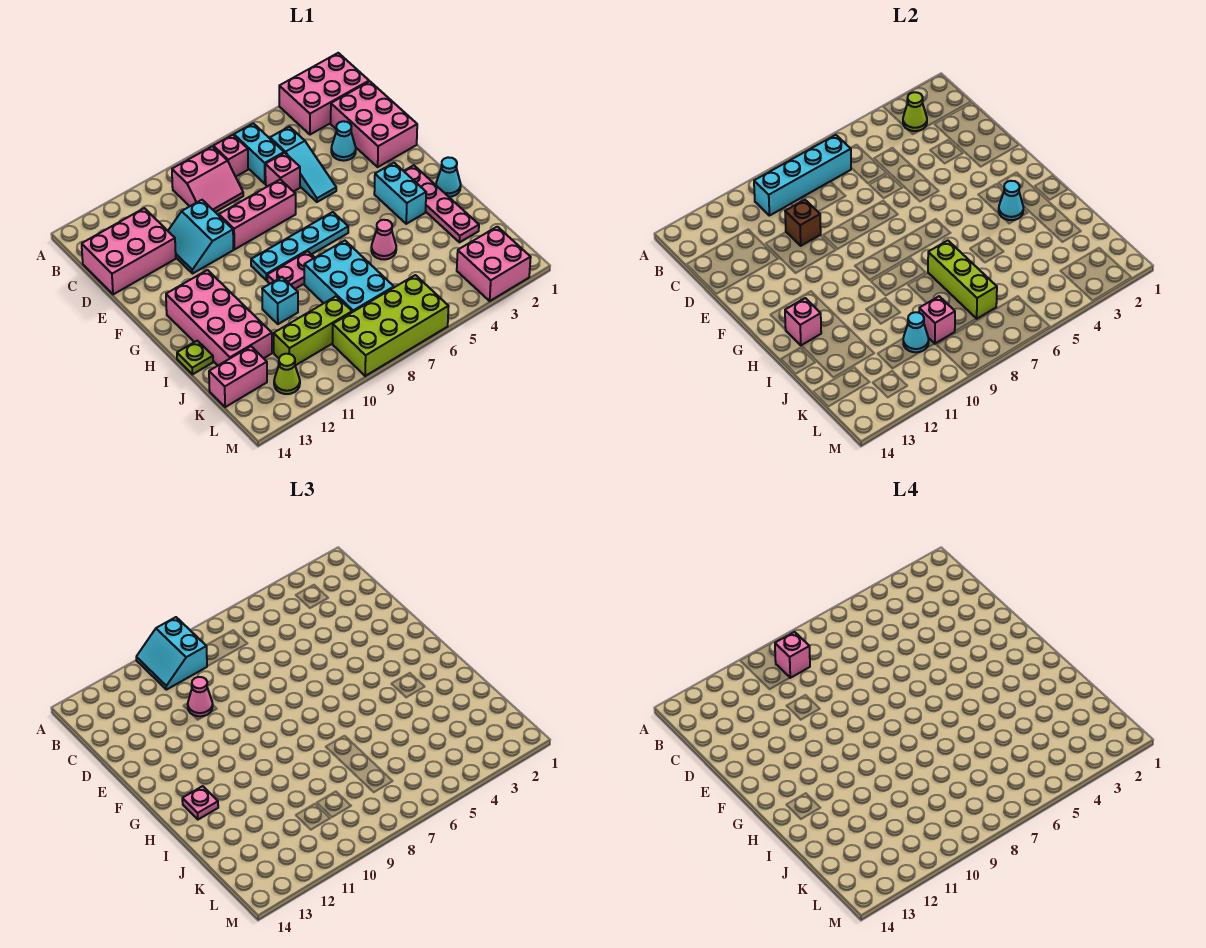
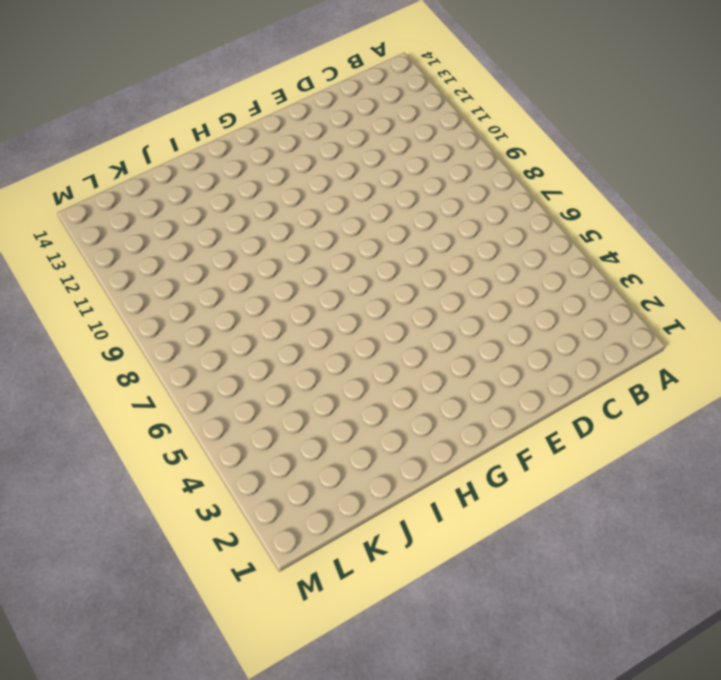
none -> pink 2x3 brick [279,53,369,135]
none -> cyan 1x2 brick [234,123,284,184]
none -> pink 1x1 brick [213,135,248,177]
none -> pink 2x2 slope [172,146,243,212]

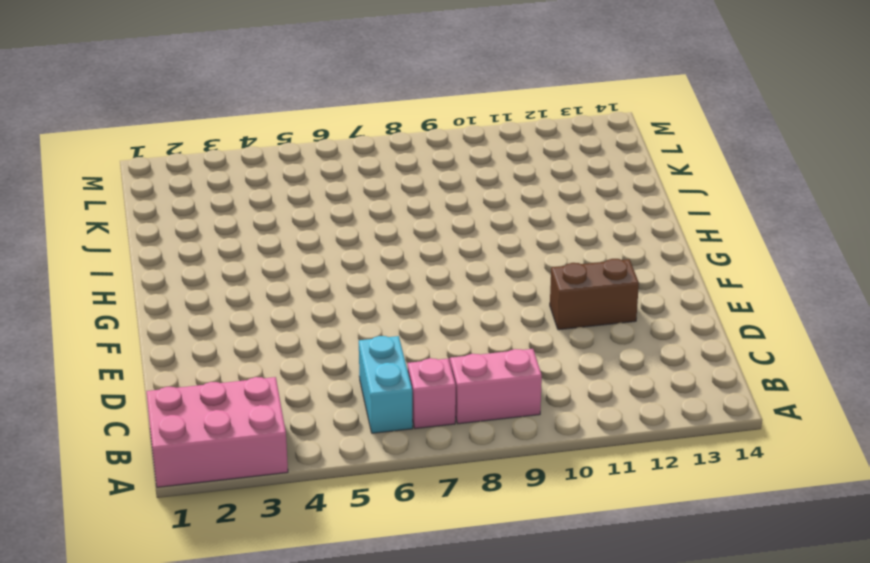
brown 1x2 brick [550,259,639,330] -> cyan 2x2 slope [168,200,233,273]
none -> pink 2x3 brick [331,81,417,167]
none -> cyan 1x3 slope [270,127,336,202]
none -> pink 2x3 brick [82,208,176,294]
none -> cyan 1x1 cone [331,121,356,161]

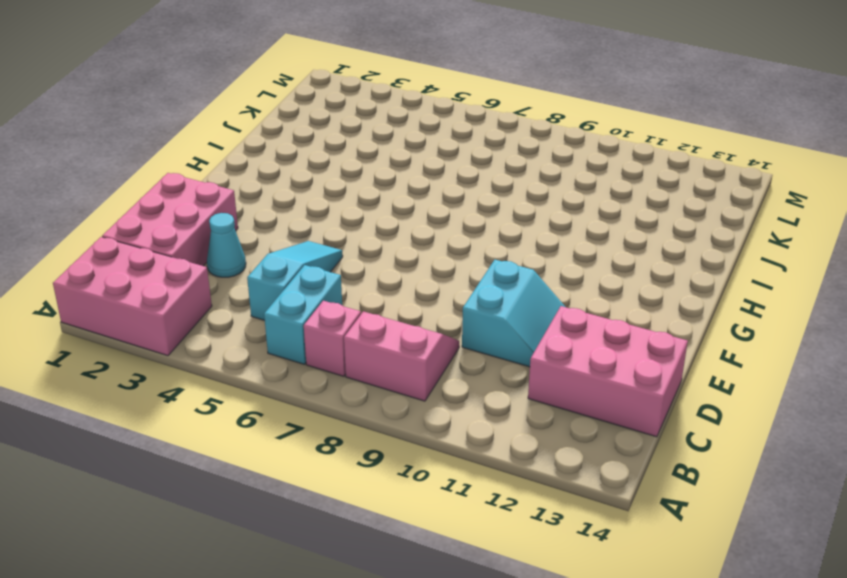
none -> pink 1x1 brick [265,153,300,192]
none -> pink 1x3 brick [219,179,296,250]
none -> pink 1x4 plate [404,165,479,242]
none -> cyan 1x2 brick [374,163,426,224]

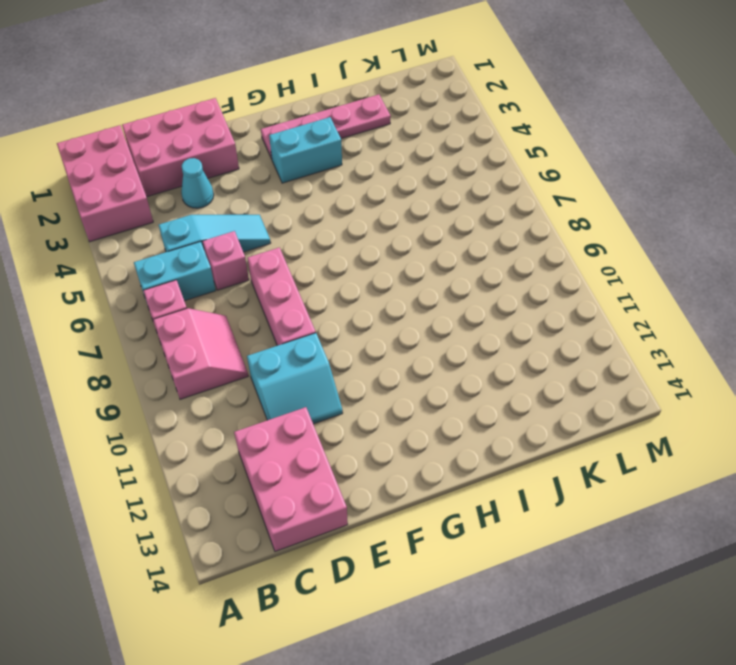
none -> cyan 1x4 plate [251,212,348,280]
none -> pink 2x4 brick [166,270,272,365]
none -> cyan 1x1 cone [436,157,461,197]
none -> pink 1x2 plate [267,251,315,289]

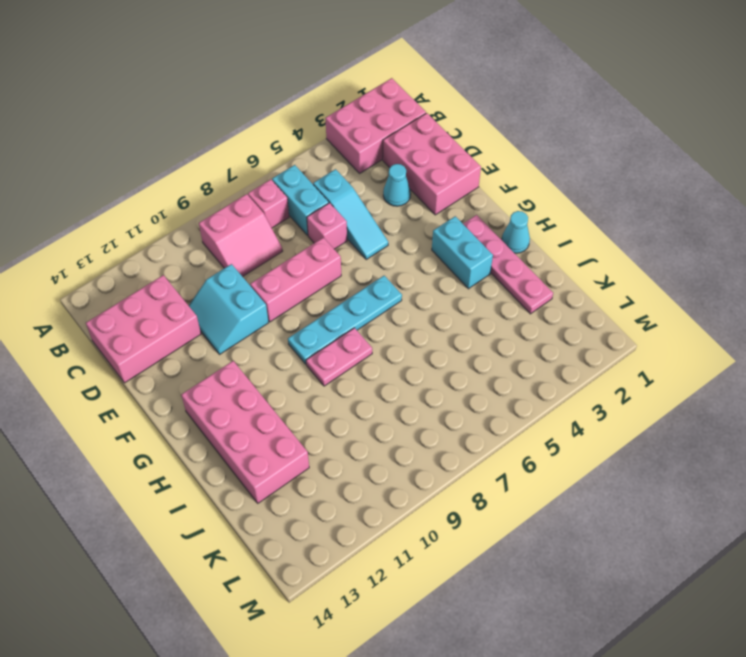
none -> pink 1x1 cone [371,220,396,260]
none -> cyan 2x3 brick [304,241,394,312]
none -> cyan 1x1 brick [262,277,298,324]
none -> lime 1x1 plate [177,341,213,374]

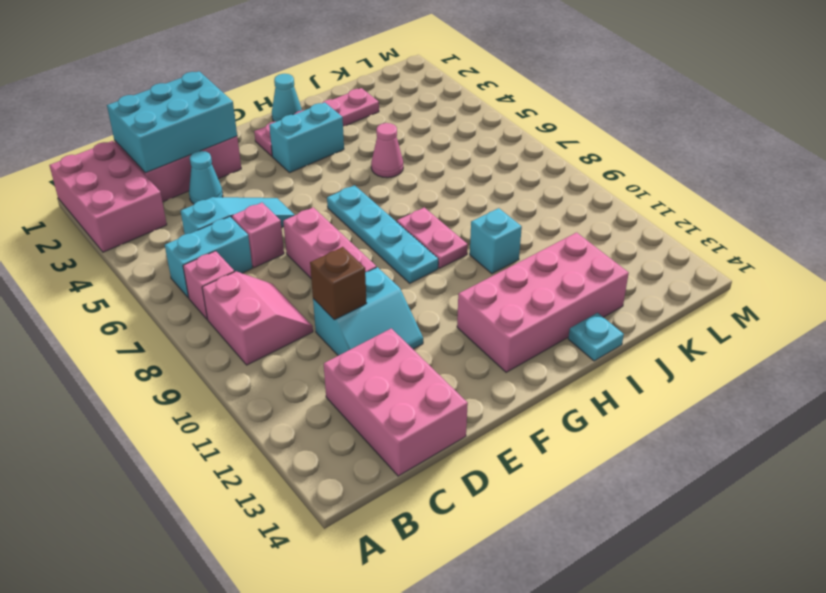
cyan 2x3 brick [107,71,237,173] -> cyan 2x3 brick moved to [304,241,394,312]
cyan 1x1 plate [568,313,624,361] -> lime 1x1 plate [177,341,213,374]
none -> lime 1x3 brick [274,296,352,366]
none -> pink 1x2 brick [209,346,267,407]
none -> pink 2x2 brick [457,227,531,301]
none -> lime 2x4 brick [333,275,449,376]

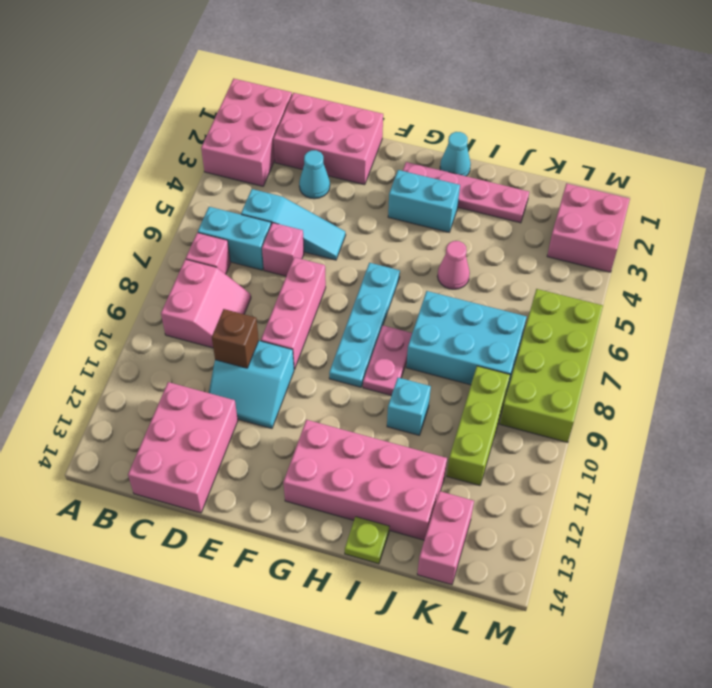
none -> lime 1x1 cone [274,354,300,394]
none -> lime 1x1 cone [903,92,927,131]
none -> cyan 1x4 brick [754,135,851,216]
none -> cyan 1x1 cone [999,181,1024,220]

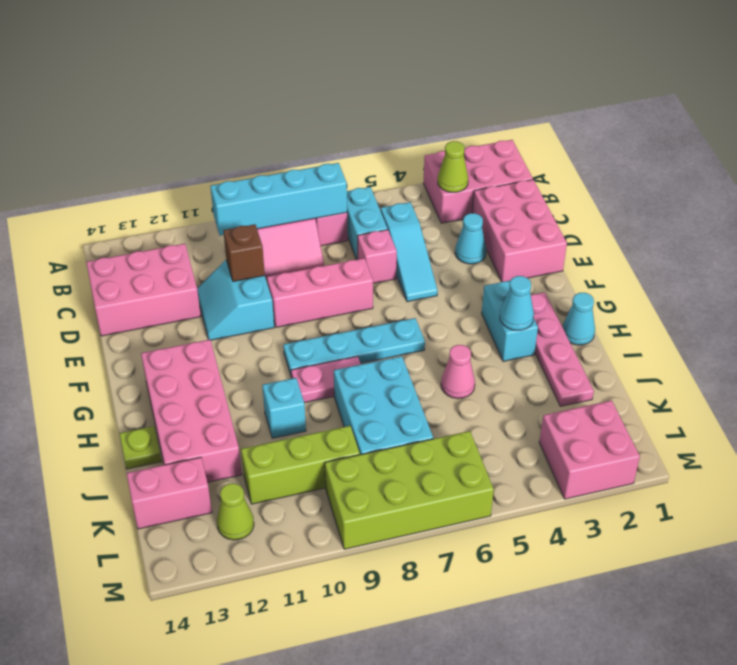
none -> pink 1x1 brick [785,298,821,345]
none -> lime 1x3 brick [928,241,997,319]
none -> pink 1x1 brick [919,296,955,344]
none -> cyan 1x1 cone [903,312,929,352]

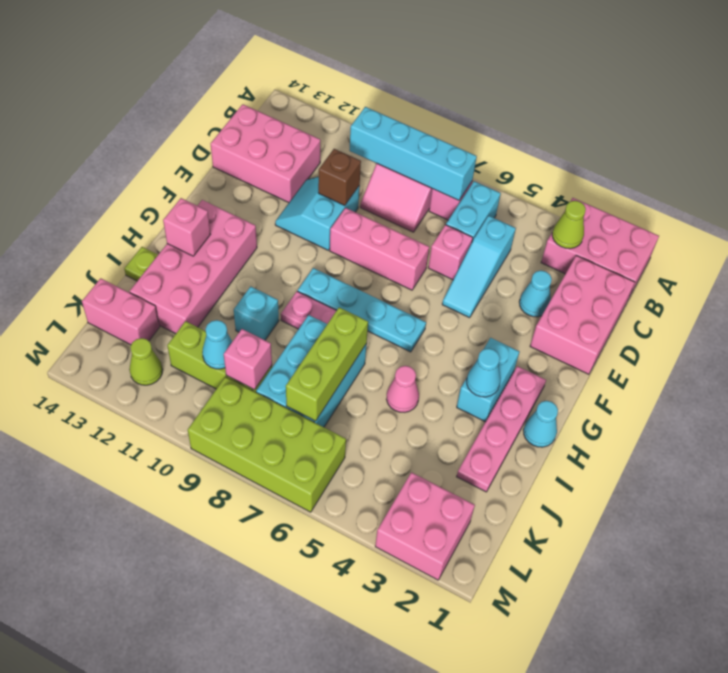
none -> cyan 2x2 slope [136,617,207,690]
none -> pink 1x1 cone [188,677,213,716]
none -> pink 1x1 plate [182,786,218,819]
none -> pink 1x1 brick [775,632,810,678]

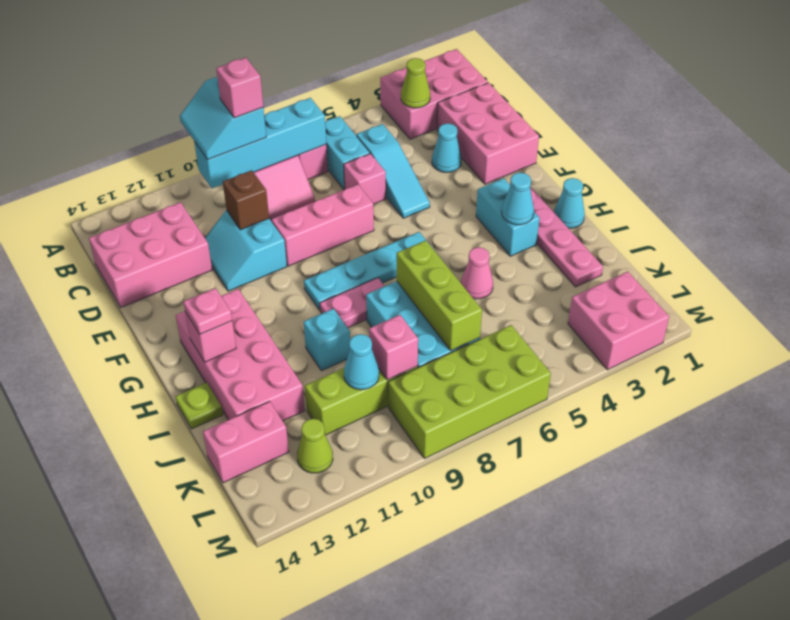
none -> pink 1x1 cone [188,677,213,716]

